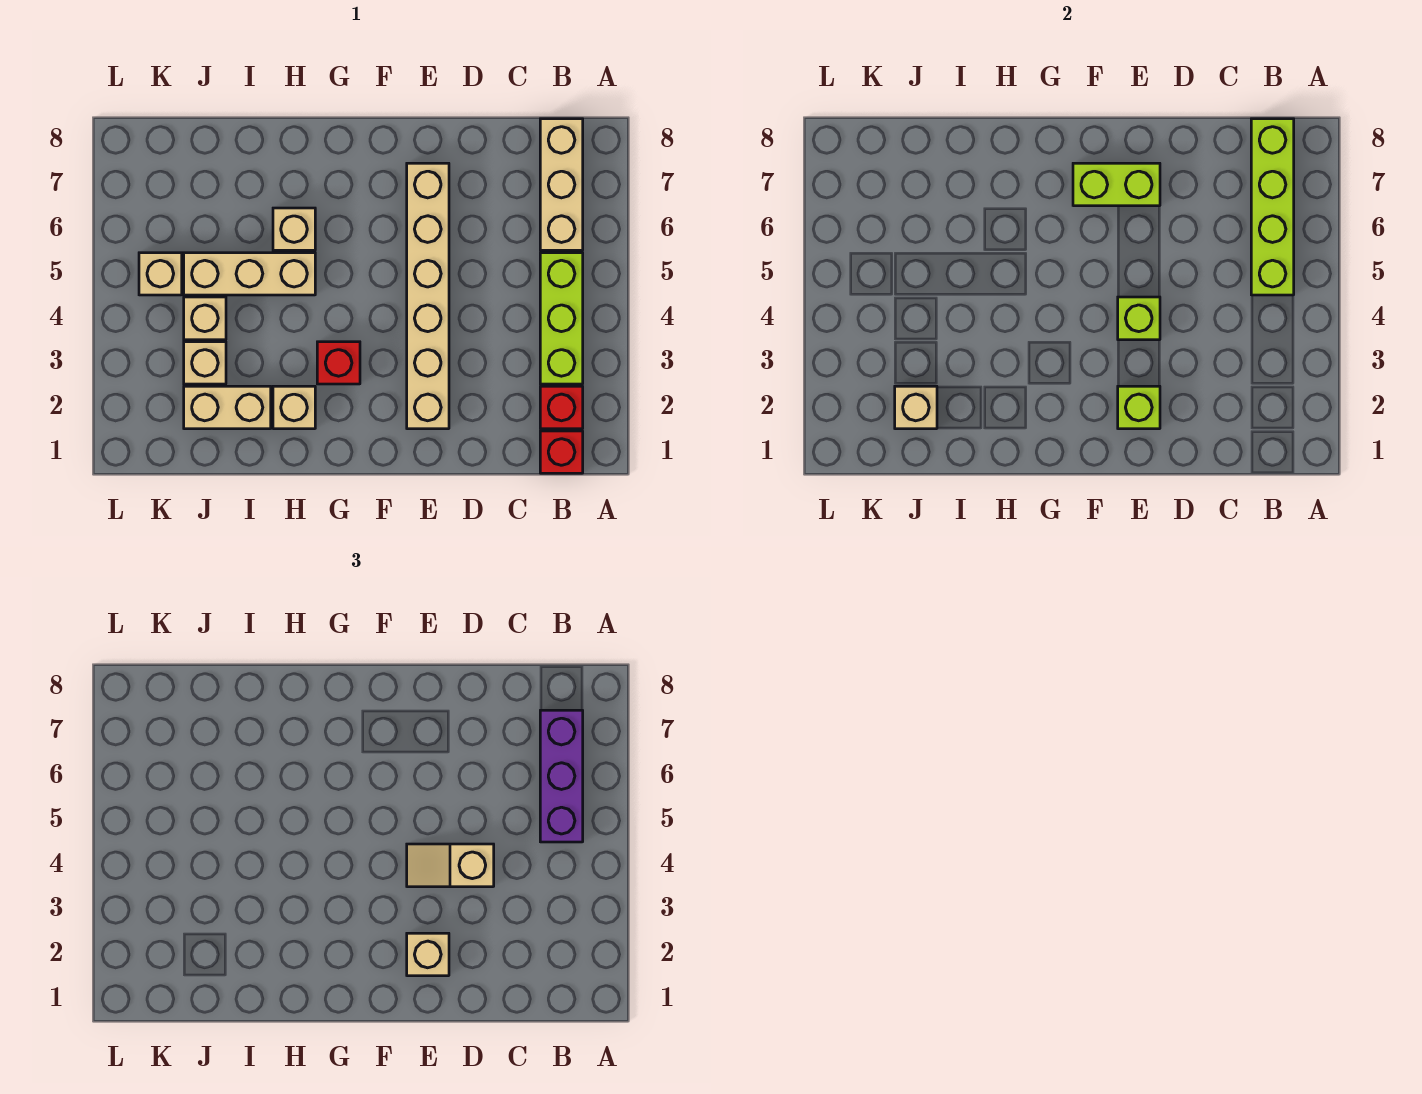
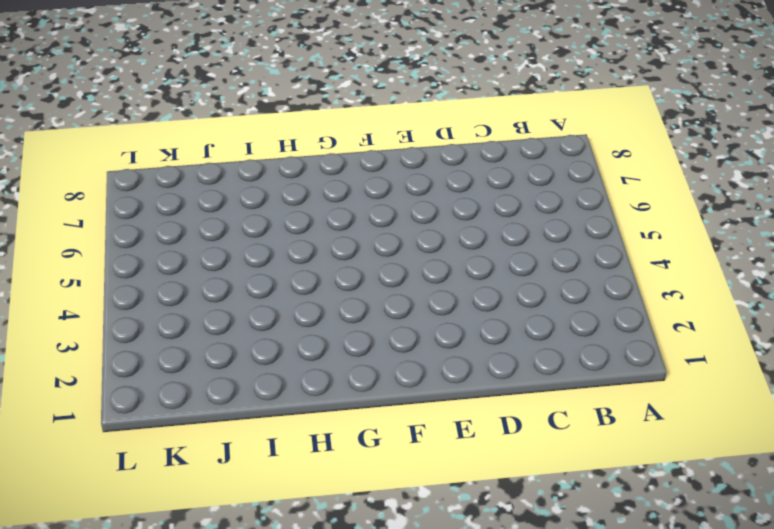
none -> red 1x1 brick [540,431,583,473]
none -> red 1x1 brick [540,386,583,429]
none -> lime 1x3 brick [540,253,583,384]

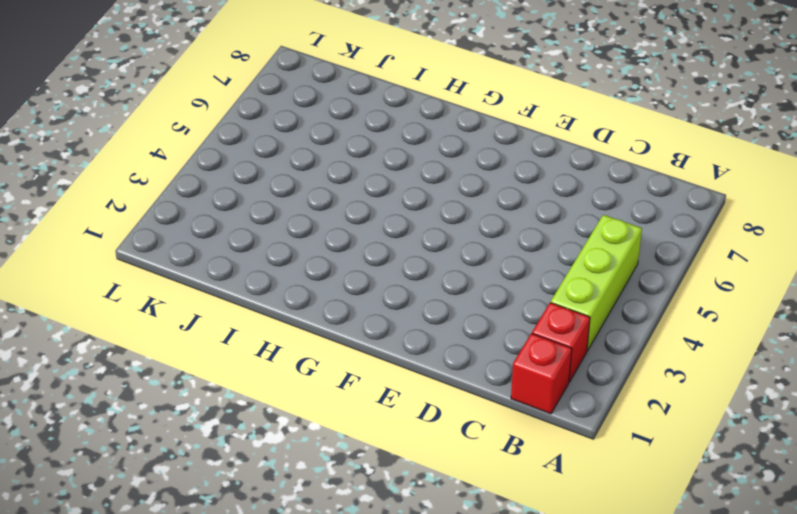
none -> tan 1x3 brick [540,119,583,250]
none -> tan 1x6 brick [407,163,449,429]
none -> red 1x1 brick [317,342,360,384]

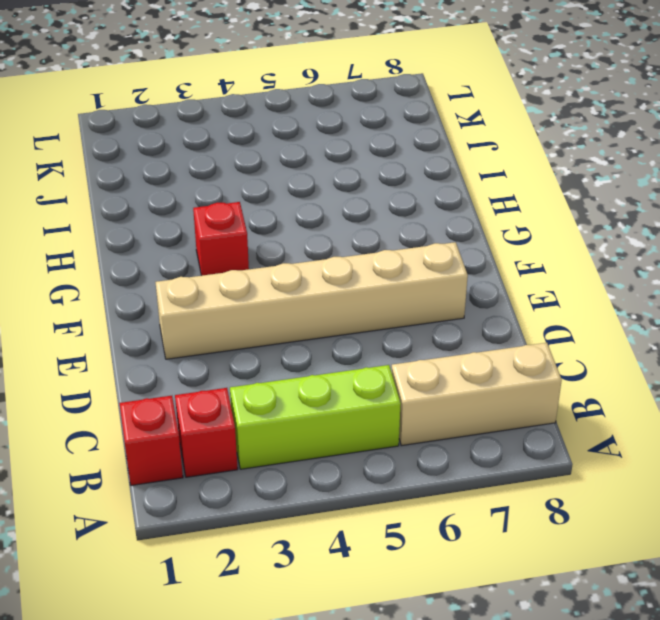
none -> tan 1x1 brick [273,386,315,429]
none -> tan 1x3 brick [184,253,315,295]
none -> tan 1x1 brick [273,208,315,250]

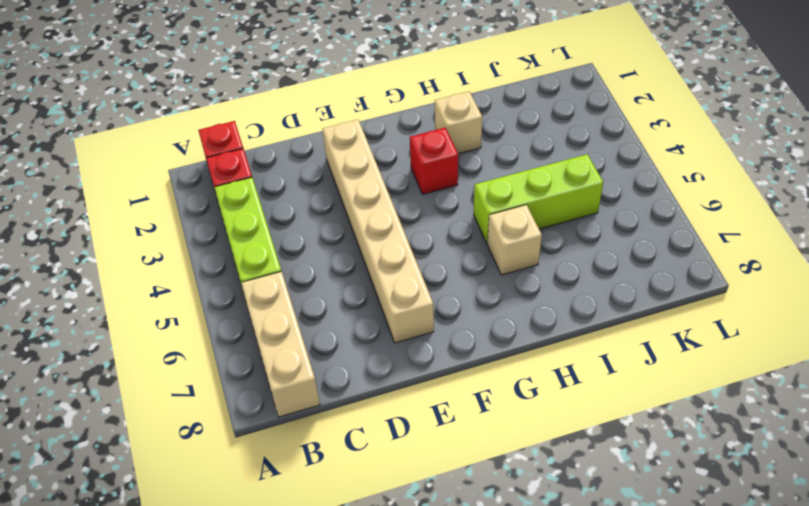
lime 1x3 brick [474,154,603,244] -> tan 1x3 brick [184,253,315,295]
none -> tan 1x2 brick [184,386,271,429]
none -> tan 1x1 brick [184,342,226,384]
none -> tan 1x1 brick [184,297,226,340]

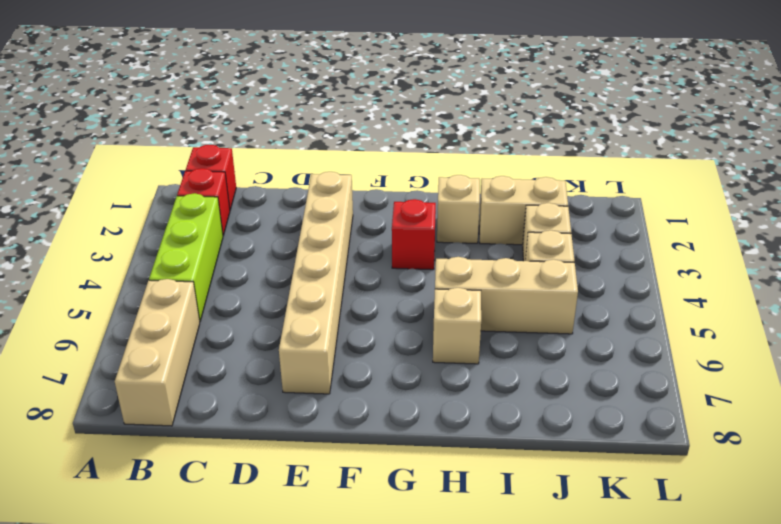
none -> tan 1x1 brick [139,253,182,295]
none -> lime 1x4 brick [1251,119,1294,295]
none -> lime 1x1 brick [1118,386,1160,429]

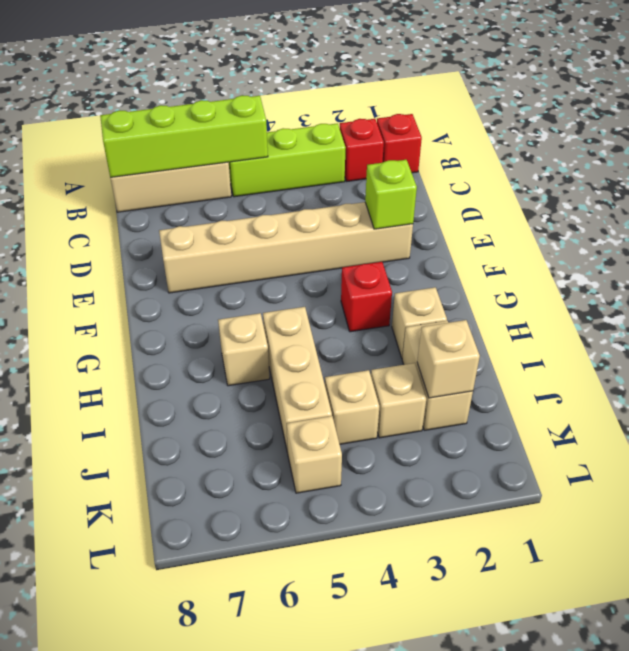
none -> lime 1x1 brick [1118,297,1160,340]
none -> lime 1x2 brick [1073,163,1160,206]
none -> purple 1x3 brick [540,710,583,842]

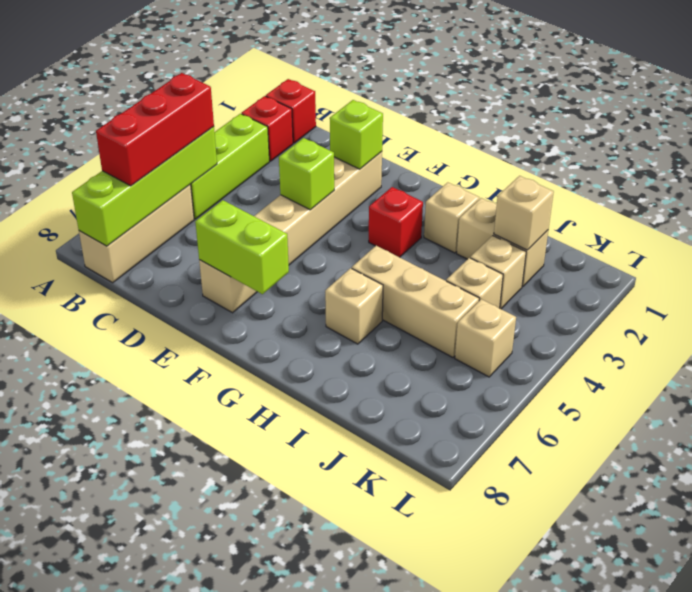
red 1x3 brick [96,73,214,186] -> purple 1x3 brick [540,710,583,842]
none -> tan 1x2 slope [407,844,494,887]
none -> tan 1x1 brick [407,933,449,976]

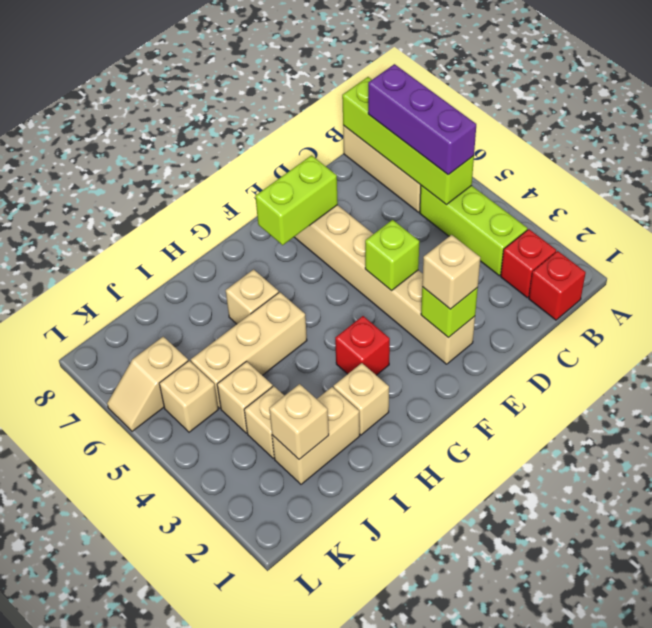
tan 1x2 slope [107,337,188,431] -> tan 1x2 slope moved to [407,844,494,887]

